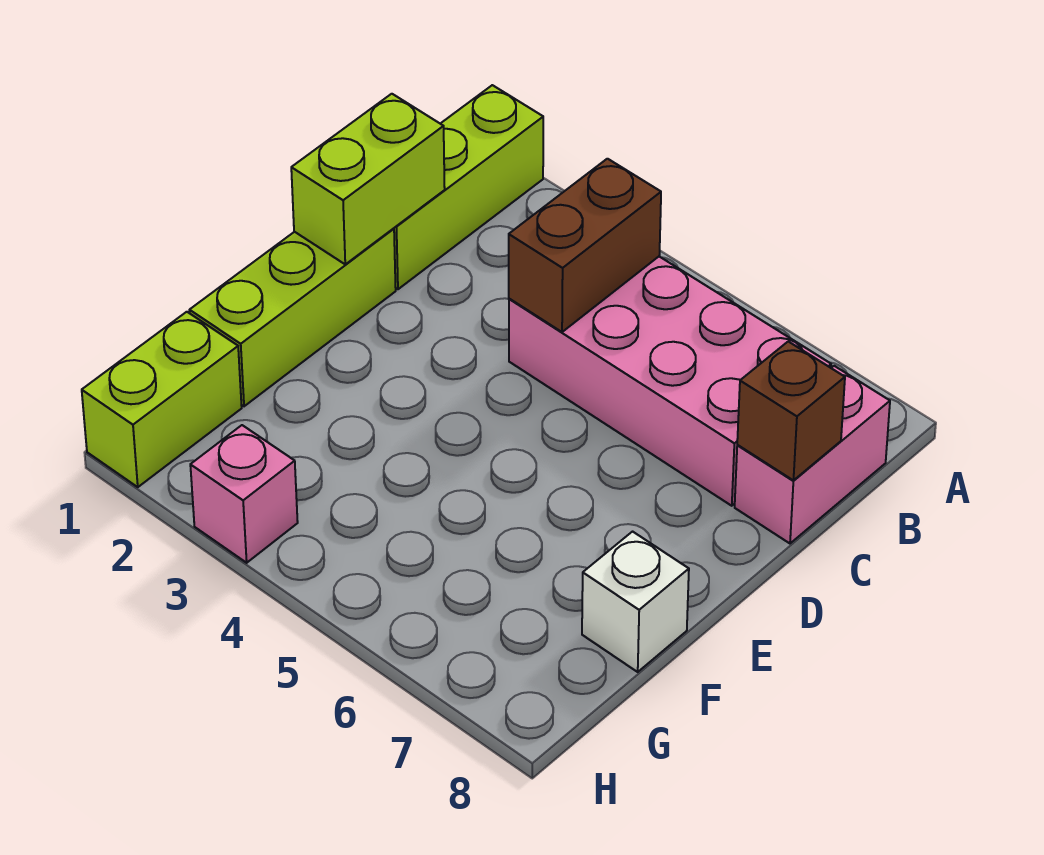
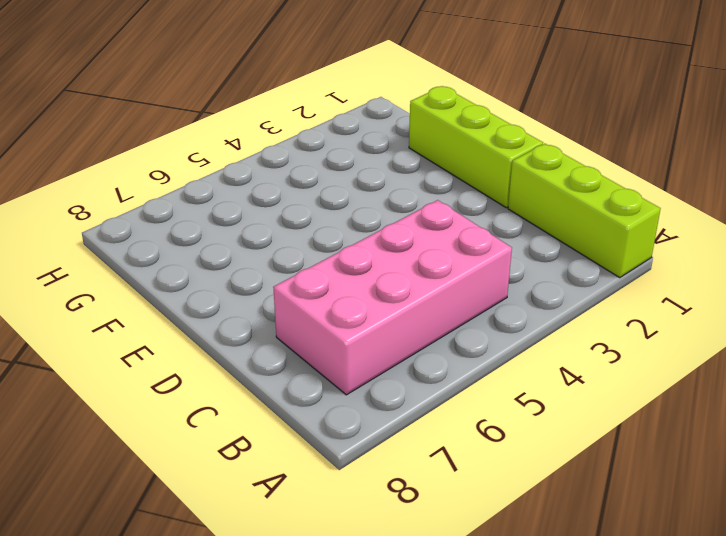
none -> pink 1x2 brick [735,366,890,543]
none -> white 1x1 brick [582,532,689,672]

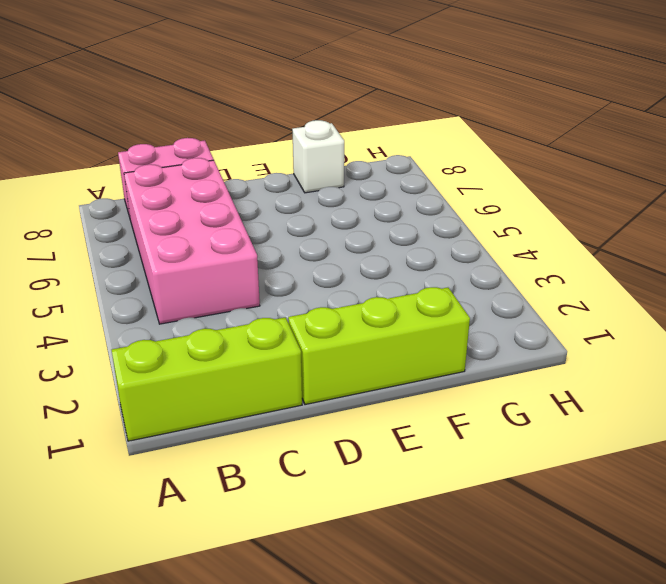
none -> lime 1x2 brick [82,312,242,487]
none -> pink 1x1 brick [190,425,298,563]

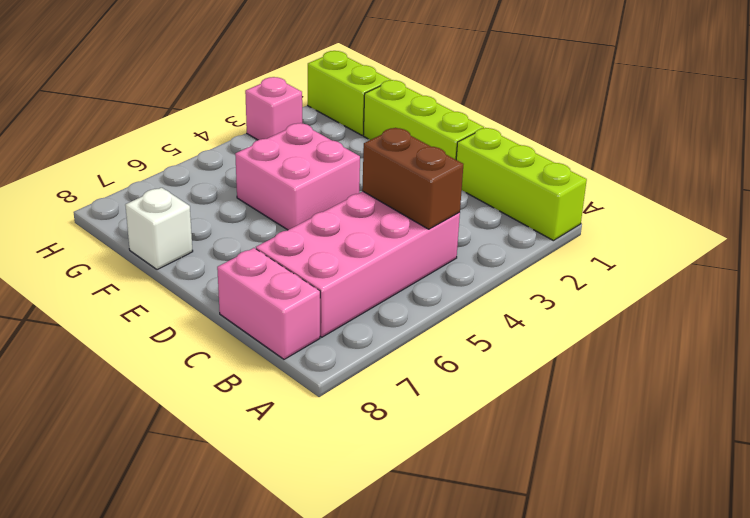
pink 2x2 brick [235,123,360,230] -> none
none -> lime 1x2 brick [291,94,445,264]
none -> brown 1x1 brick [737,341,845,480]

